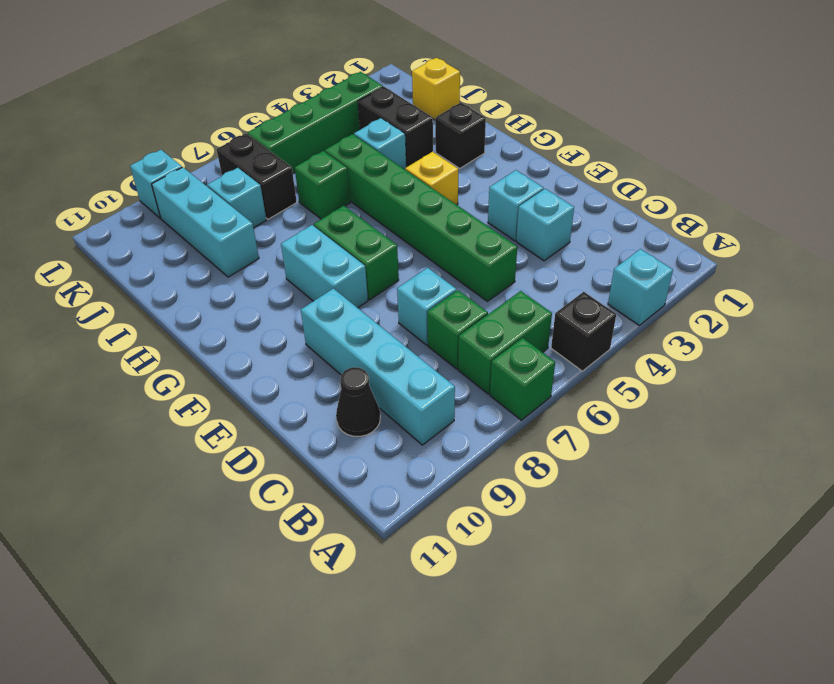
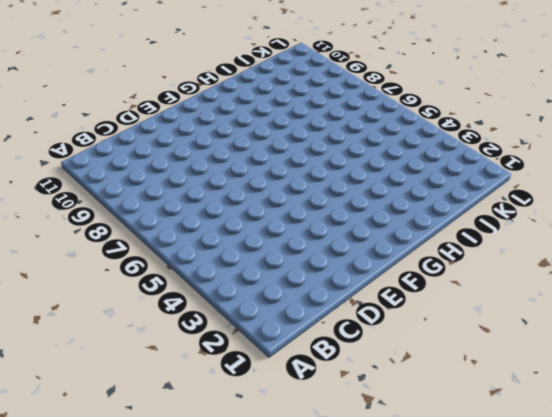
none -> cyan 1x1 brick [608,249,673,325]
none -> black 1x1 brick [551,292,616,371]
none -> green 1x1 brick [490,338,555,420]

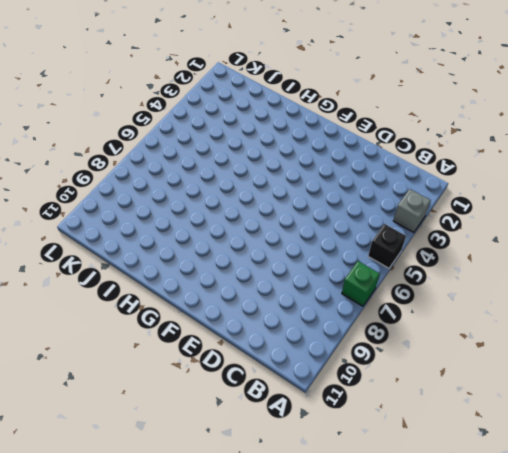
grey 1x1 brick [393,189,431,233] -> cyan 1x1 brick [608,249,673,325]
none -> green 1x2 brick [458,291,552,394]
none -> cyan 1x4 brick [301,288,455,445]
none -> green 1x1 brick [427,290,488,369]

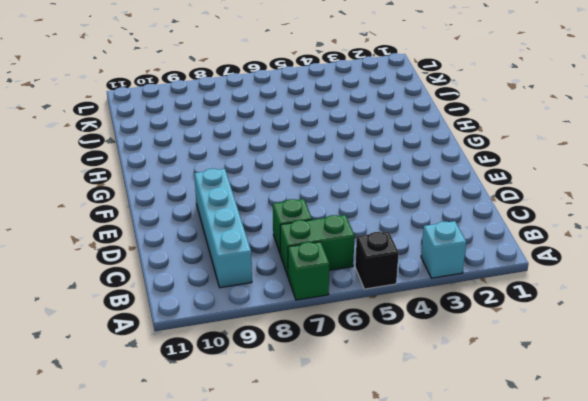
none -> black 1x1 cone [336,367,380,436]
none -> cyan 1x1 brick [516,189,574,261]
none -> green 1x6 brick [325,134,517,301]

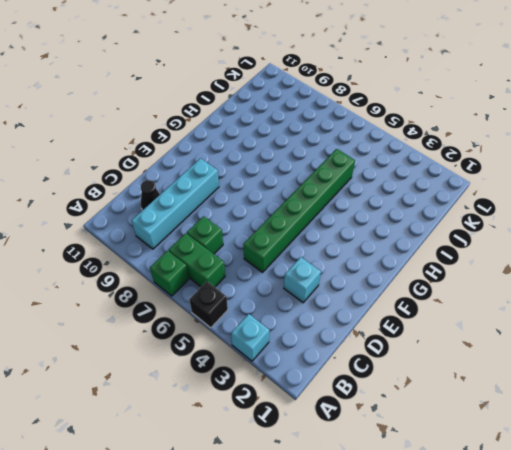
none -> cyan 1x1 brick [397,268,456,345]
none -> cyan 1x1 brick [488,170,544,241]
none -> green 1x2 brick [314,206,399,300]

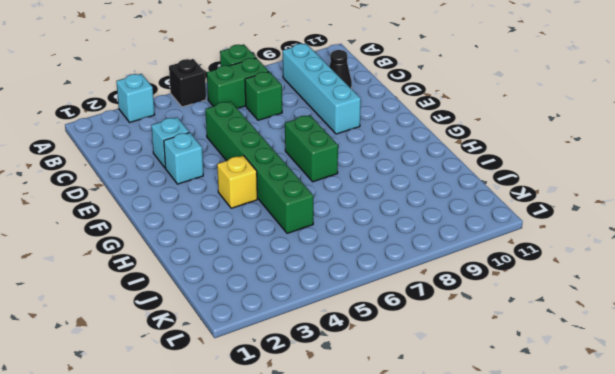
none -> cyan 1x1 brick [397,268,456,345]
none -> cyan 1x2 brick [281,225,368,308]
none -> black 1x1 brick [435,103,486,168]

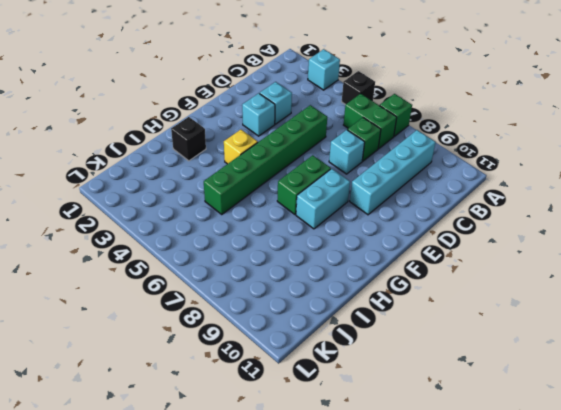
none -> black 1x1 cone [336,367,380,436]
none -> black 1x2 brick [358,87,433,167]
none -> cyan 1x1 brick [354,118,406,169]

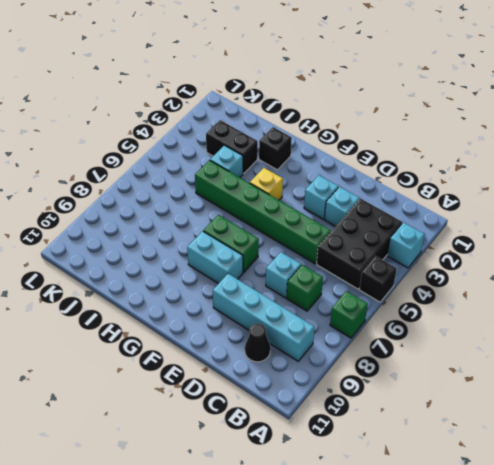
black 2x3 brick [317,199,403,289] -> none
none -> green 1x2 brick [458,291,552,394]
none -> green 1x1 brick [295,151,350,219]
none -> cyan 1x3 brick [152,167,259,277]

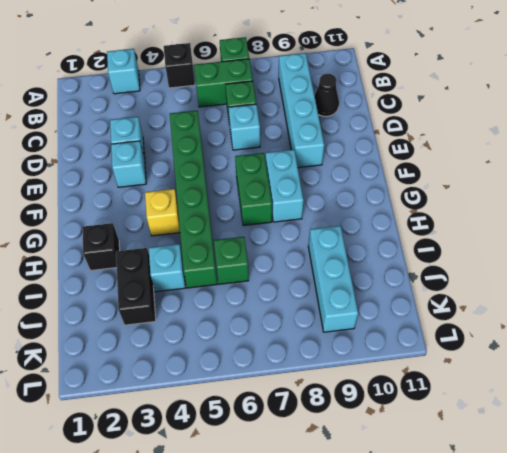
none -> yellow 1x1 brick [412,58,460,120]
none -> black 1x2 brick [217,133,297,219]
none -> cyan 1x1 brick [207,168,266,228]

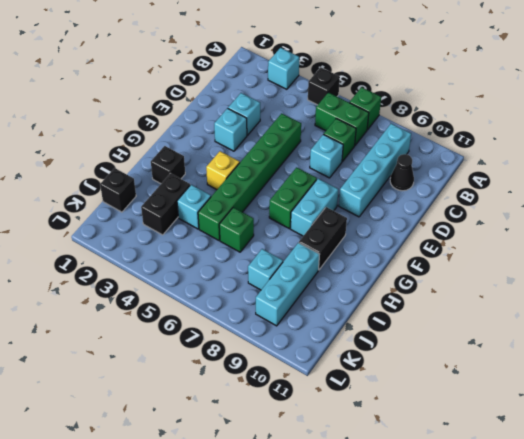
black 1x2 brick [299,207,347,270] -> black 1x2 brick moved to [217,133,297,219]
black 1x1 brick [100,168,136,212] -> yellow 1x1 brick [412,58,460,120]
none -> green 1x4 brick [248,72,383,173]
none -> cyan 1x1 brick [130,150,182,218]

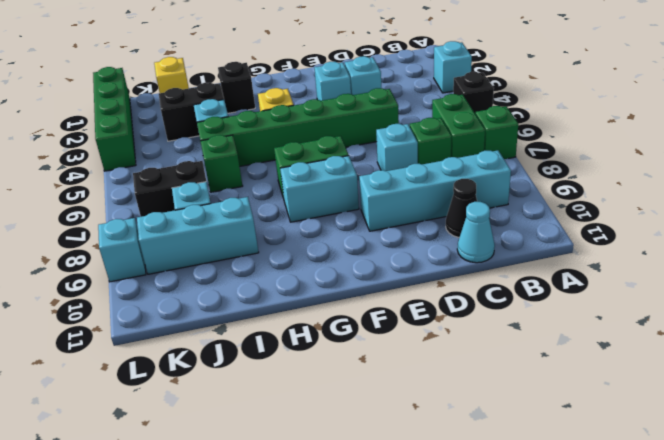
cyan 1x1 cone [457,202,495,263] -> none
green 1x4 brick [93,67,136,171] -> green 1x4 brick moved to [248,72,383,173]

